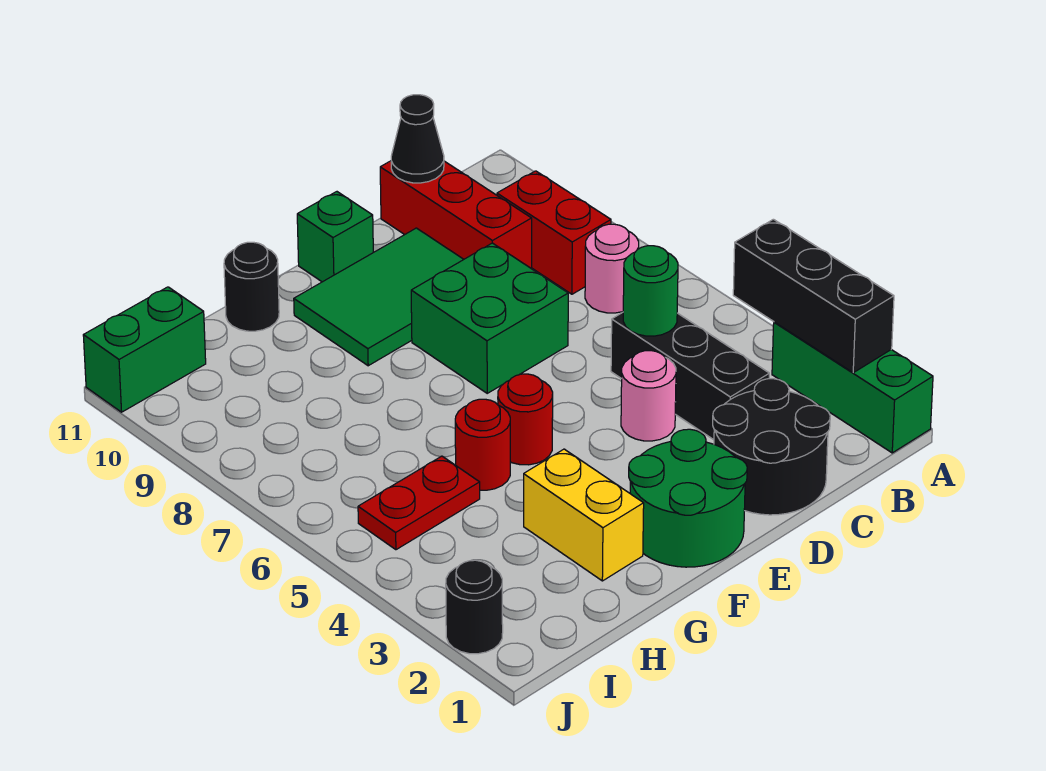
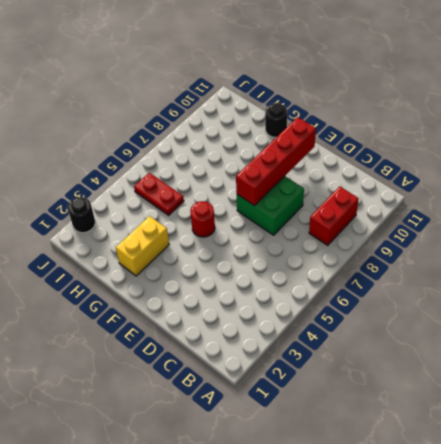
red 1x4 brick [236,117,316,206] -> none
none -> green 1x3 brick [772,322,933,453]
none -> pink 1x1 round brick [585,224,639,313]
none -> black 2x2 round brick [713,379,830,515]

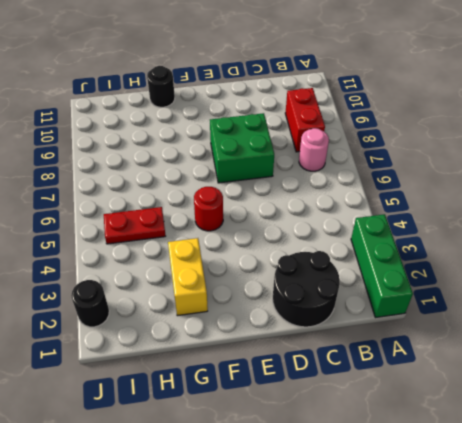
none -> black 1x3 brick [611,313,769,440]
none -> red 1x3 brick [380,161,532,269]
none -> pink 1x1 round brick [621,351,676,441]

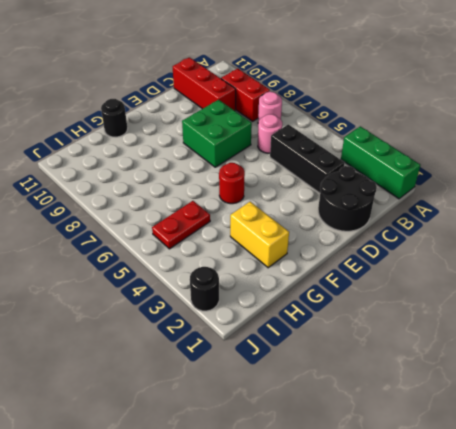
pink 1x1 round brick [258,114,282,153] -> pink 1x1 round brick moved to [621,351,676,441]
none -> green 2x3 tile [294,228,464,366]
none -> green 2x2 round brick [629,429,747,567]
none -> green 1x1 brick [297,192,373,282]

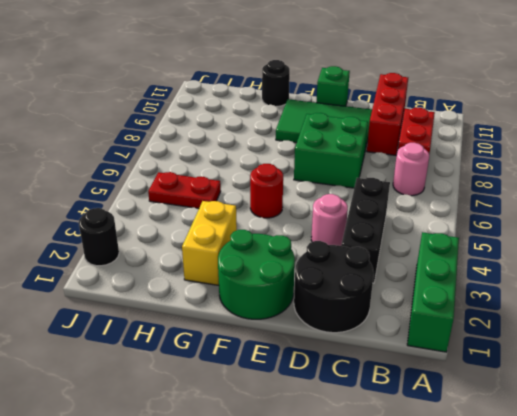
none -> red 1x1 round brick [455,399,510,490]
none -> green 1x2 brick [83,287,206,412]
none -> black 1x3 brick [733,219,894,373]

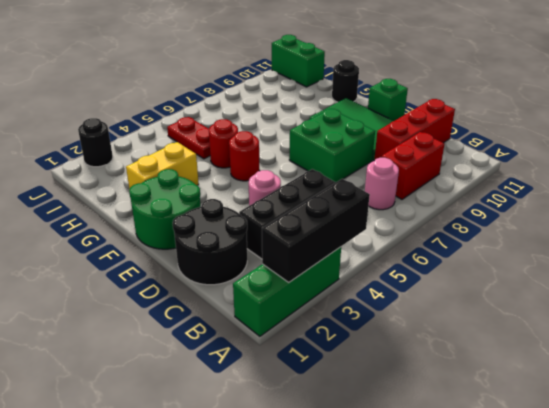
none -> green 1x1 round brick [623,246,678,336]
none -> black 1x1 cone [391,95,444,183]

